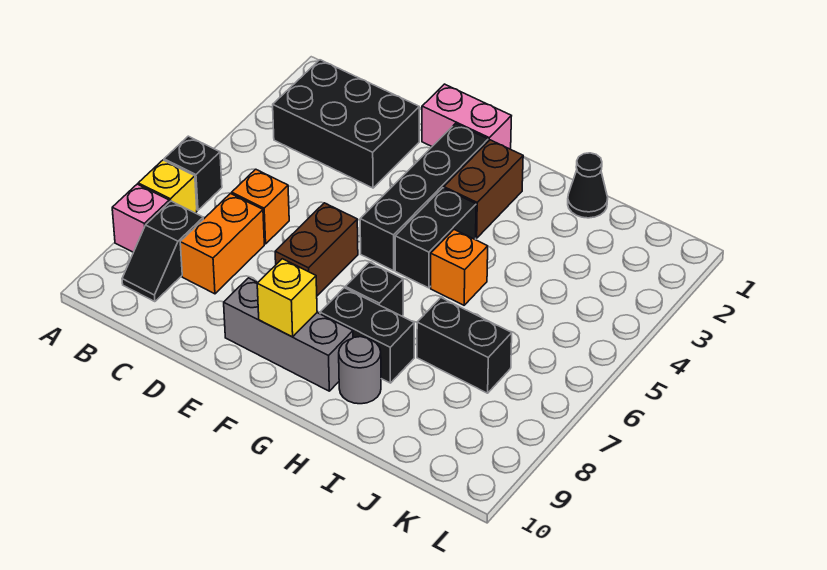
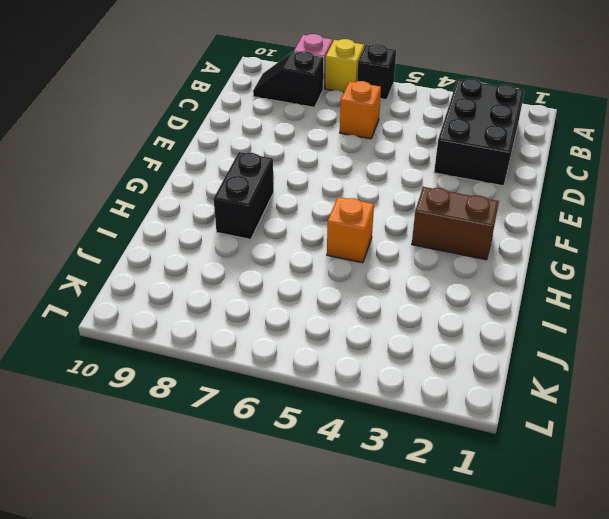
none -> orange 1x2 brick [180,193,264,294]
none -> pink 1x2 brick [422,84,511,149]
none -> brown 1x2 brick [275,203,358,296]

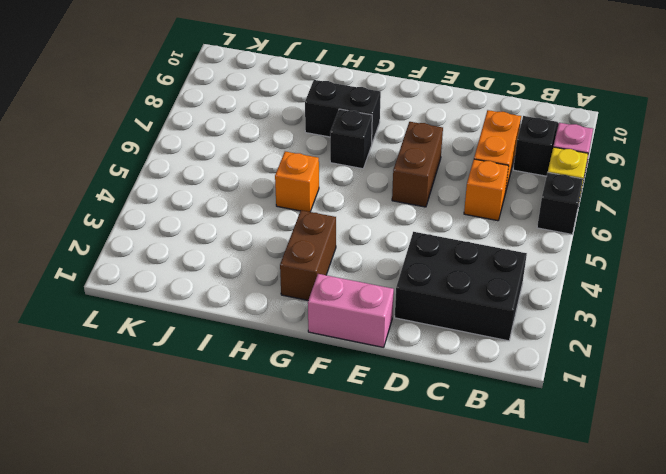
none -> grey 1x3 brick [224,278,353,391]
none -> black 1x4 brick [360,124,488,271]
none -> black 1x2 brick [395,188,476,288]

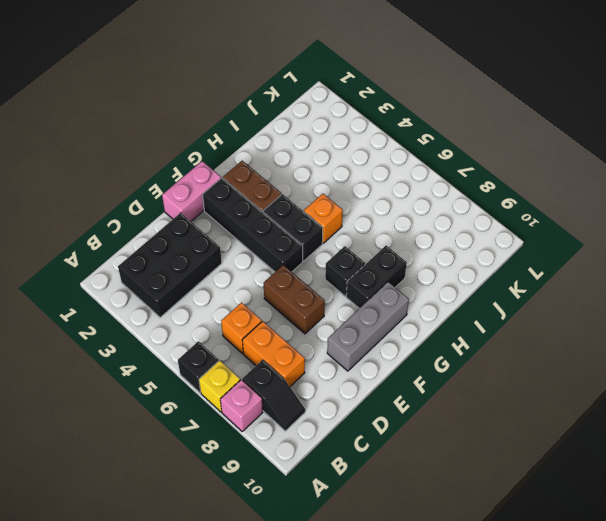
none -> grey 1x1 round brick [339,337,381,404]
none -> black 1x1 cone [568,153,608,218]
none -> black 1x2 brick [417,298,512,393]

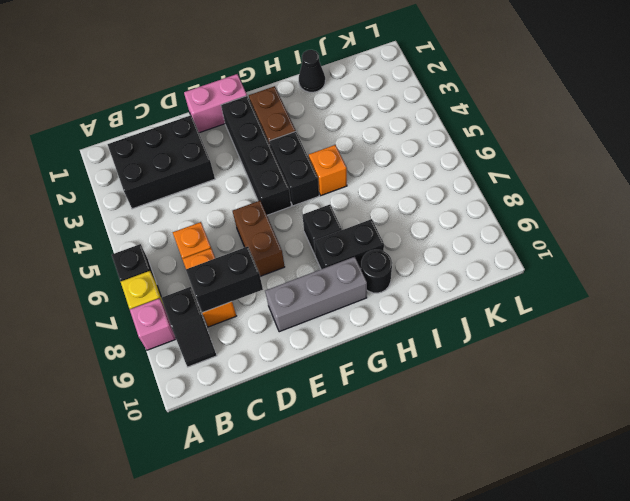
black 1x2 brick [186,247,263,313] -> black 1x2 brick moved to [417,298,512,393]
black 1x1 round brick [361,250,392,293] -> grey 1x1 round brick [339,337,381,404]
none -> yellow 1x1 brick [257,259,317,337]

